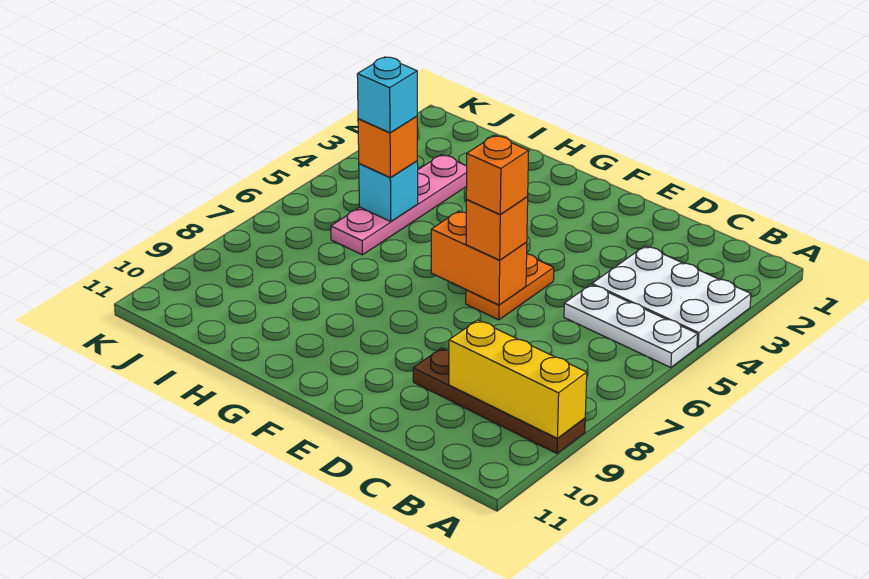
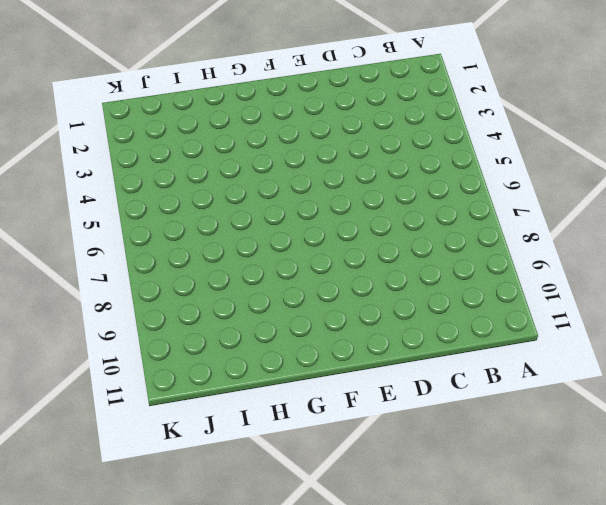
none -> white 2x3 plate [592,246,751,347]
none -> white 1x3 plate [564,285,698,368]
none -> brown 1x4 plate [413,348,585,453]

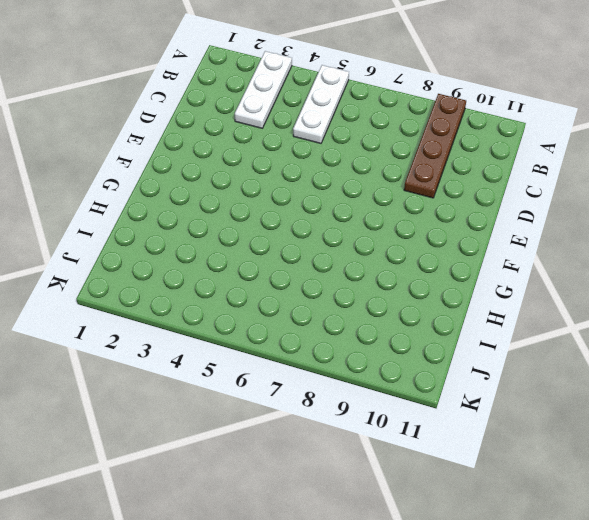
white 1x3 plate [235,51,292,128] -> white 2x3 plate [592,246,751,347]
none -> orange 1x2 plate [466,254,554,320]
none -> pink 1x4 plate [331,155,467,255]
none -> yellow 1x3 brick [449,320,587,438]

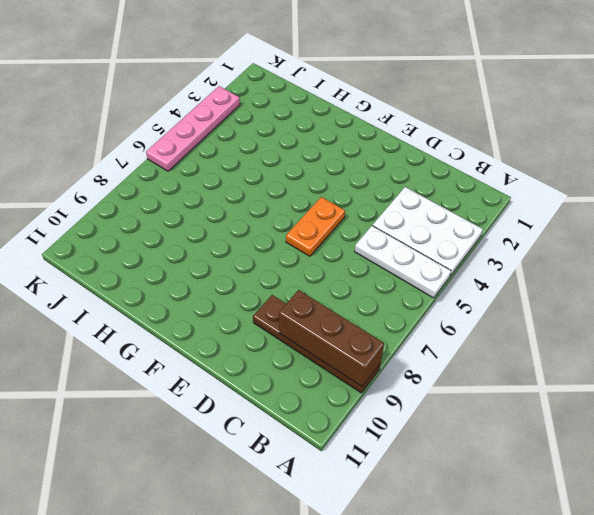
brown 1x3 brick [279,290,384,387] -> yellow 1x3 brick [449,320,587,438]
pink 1x4 plate [146,86,240,171] -> pink 1x4 plate moved to [331,155,467,255]
none -> orange 1x2 brick [431,211,527,305]
none -> cyan 1x1 brick [359,161,418,222]
none -> orange 1x1 brick [466,197,528,260]

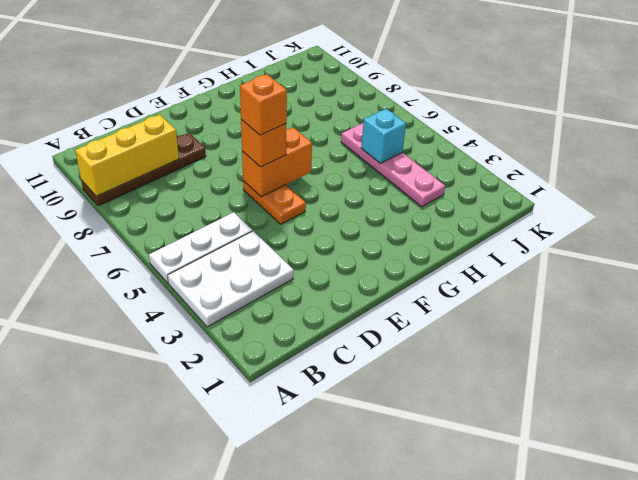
none -> orange 1x1 brick [358,116,417,177]
none -> cyan 1x1 brick [357,57,417,133]

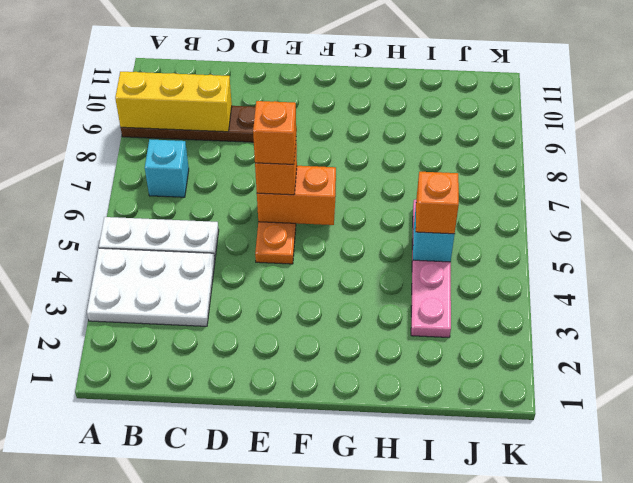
cyan 1x1 brick [145,139,189,197] -> cyan 1x1 brick moved to [357,57,417,133]

